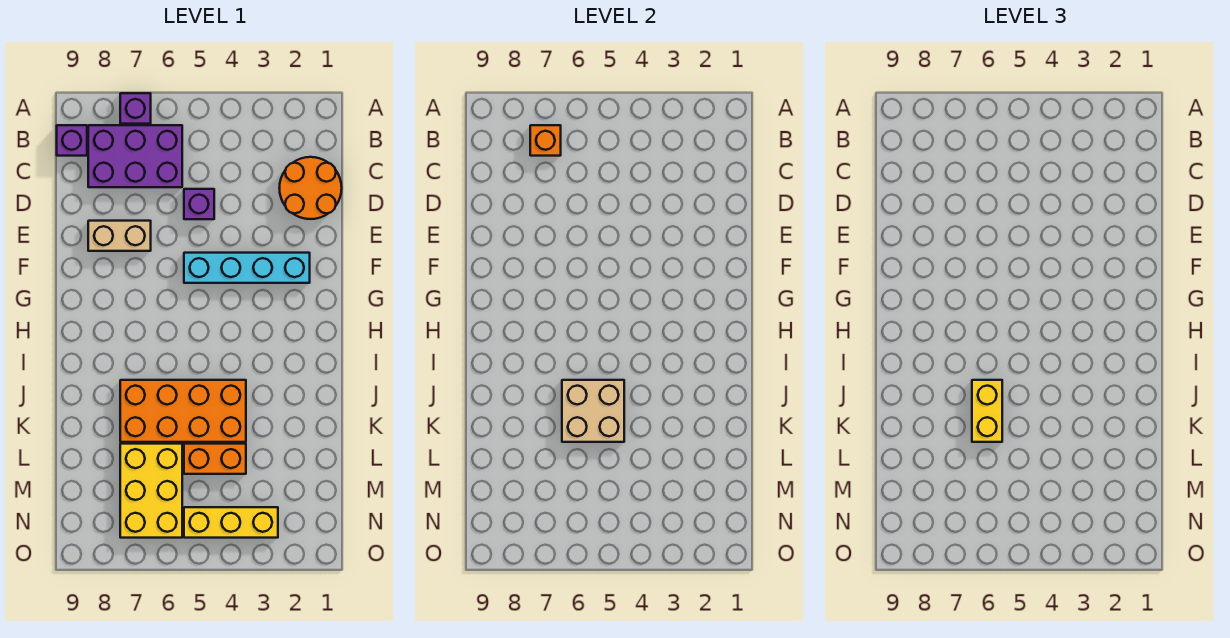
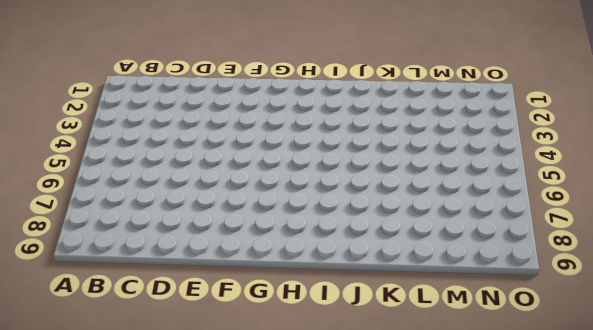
none -> purple 1x1 brick [120,93,151,124]
none -> purple 2x3 brick [88,125,182,187]
none -> purple 1x1 brick [57,125,87,156]

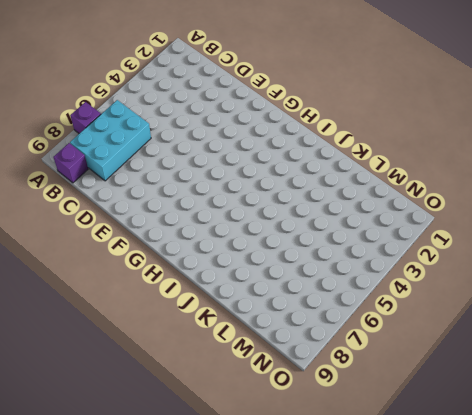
cyan 2x3 brick [70,100,151,181] -> purple 2x3 brick [88,125,182,187]
none -> orange 2x2 round brick [279,157,342,219]
none -> purple 1x1 brick [184,189,214,219]
none -> tan 1x2 brick [88,221,151,251]

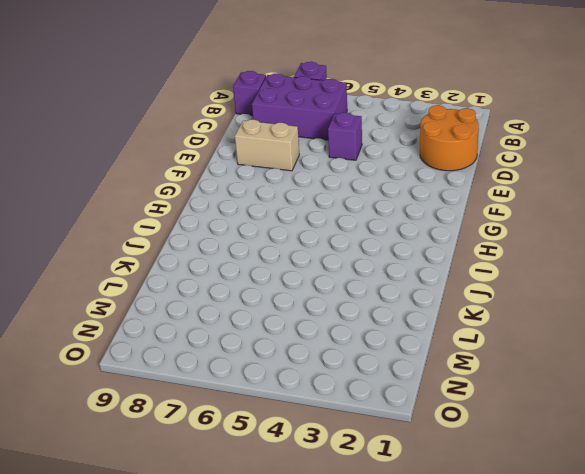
none -> cyan 1x4 brick [184,253,310,283]
none -> orange 2x4 brick [120,380,246,442]
none -> orange 1x2 brick [184,444,246,474]

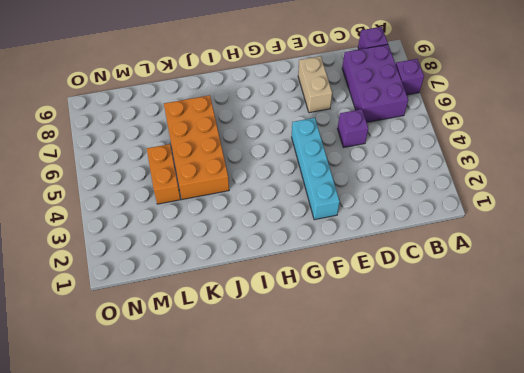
none -> orange 2x2 round brick [279,157,342,219]
none -> yellow 2x3 brick [120,444,182,538]
none -> yellow 1x3 brick [184,507,278,538]

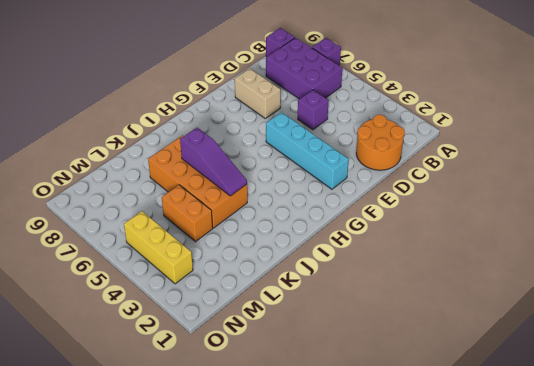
purple 1x3 slope [180,128,247,196] -> tan 2x2 brick [562,380,624,442]
none -> yellow 2x3 brick [120,444,182,538]
none -> orange 1x1 brick [530,125,561,156]
none -> yellow 1x2 brick [972,380,1002,442]

